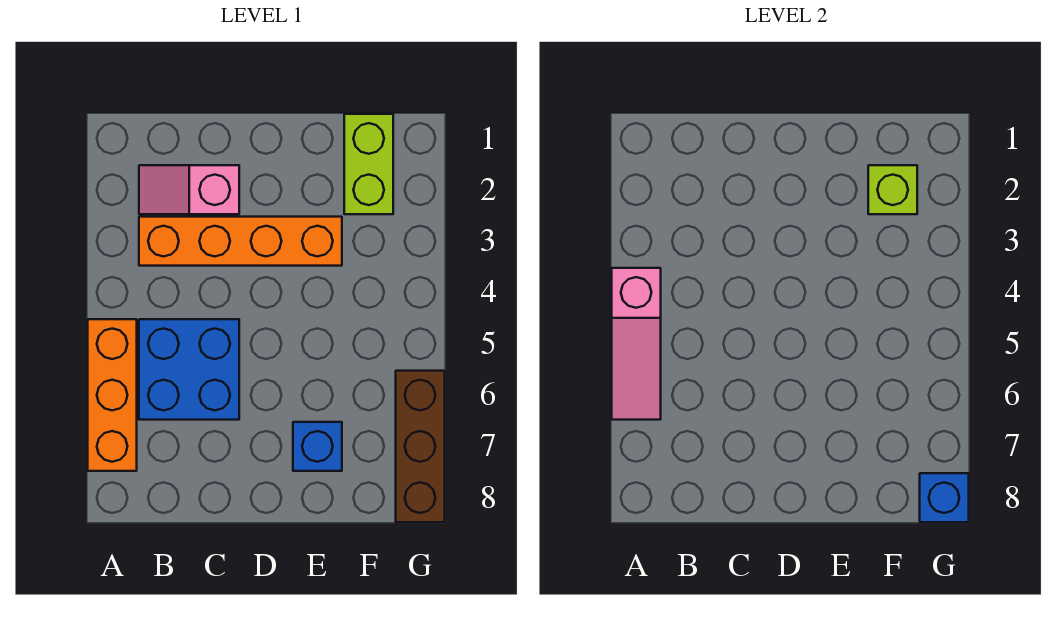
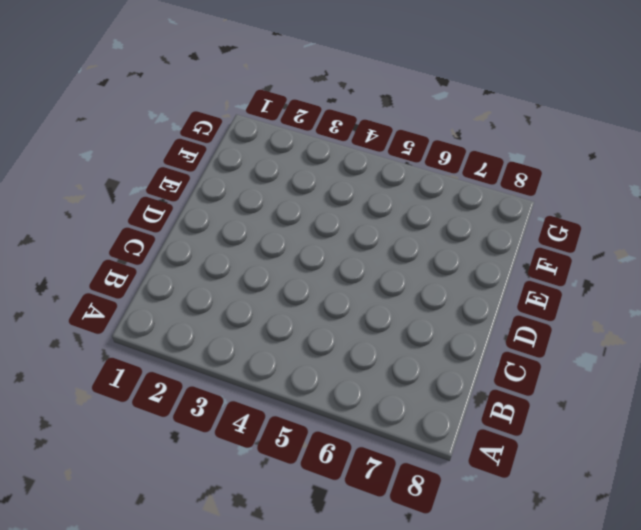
none -> orange 1x3 brick [88,319,137,471]
none -> pink 1x2 slope [139,165,239,214]

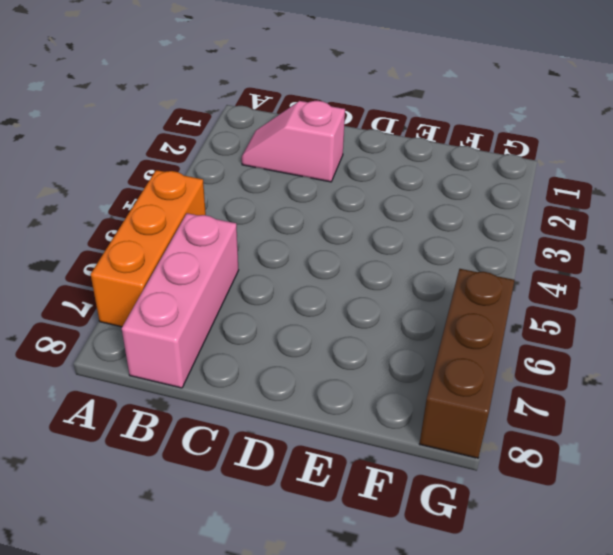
pink 1x3 brick [122,213,239,388] -> blue 2x2 brick [139,319,239,420]
none -> orange 1x4 brick [139,217,342,266]
none -> blue 1x1 brick [293,422,342,471]

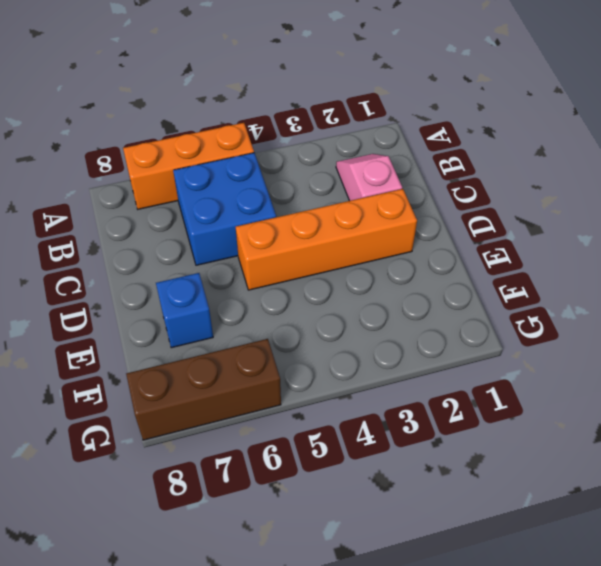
orange 1x4 brick [236,189,417,290] -> orange 1x4 brick turned to [139,217,342,266]
none -> lime 1x2 brick [344,114,393,214]
none -> pink 1x3 slope [612,268,661,420]

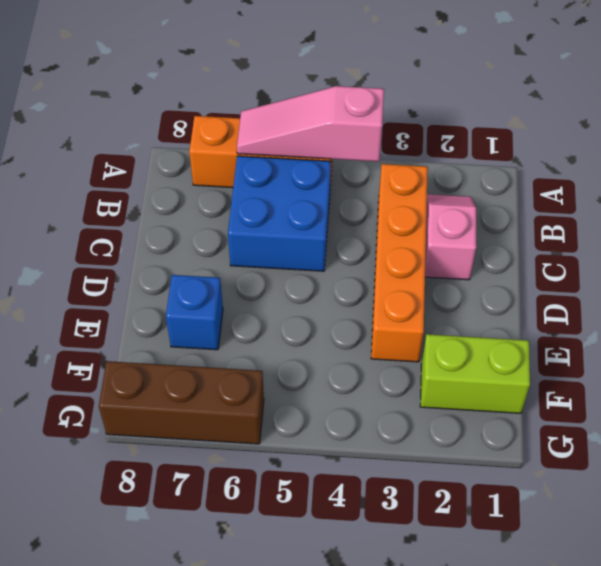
none -> lime 1x1 brick [868,165,917,214]
none -> blue 1x1 brick [920,473,969,522]

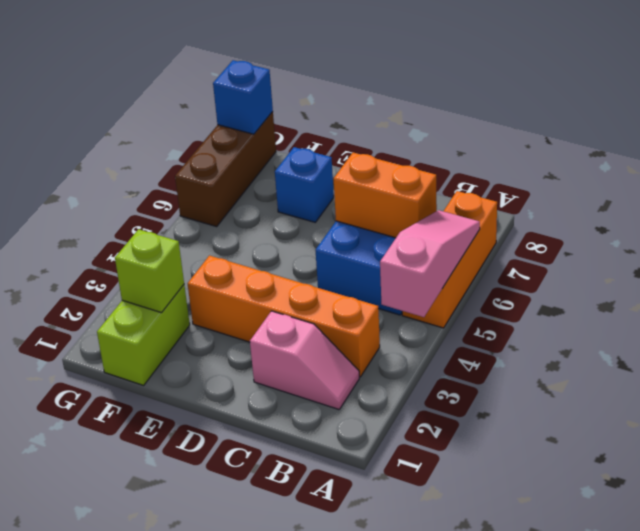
orange 1x2 brick [334,153,437,238] -> none

